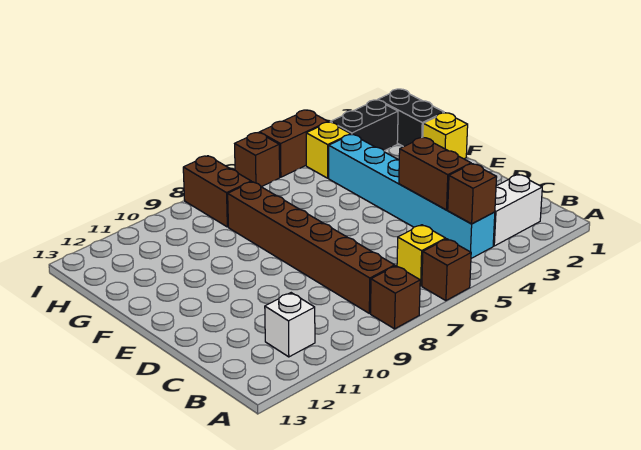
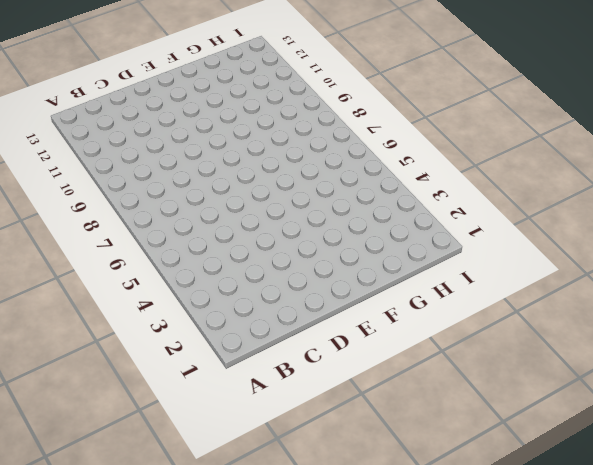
none -> brown 1x1 brick [422,239,471,301]
none -> brown 1x1 brick [371,266,420,329]
none -> white 1x2 brick [493,175,542,246]

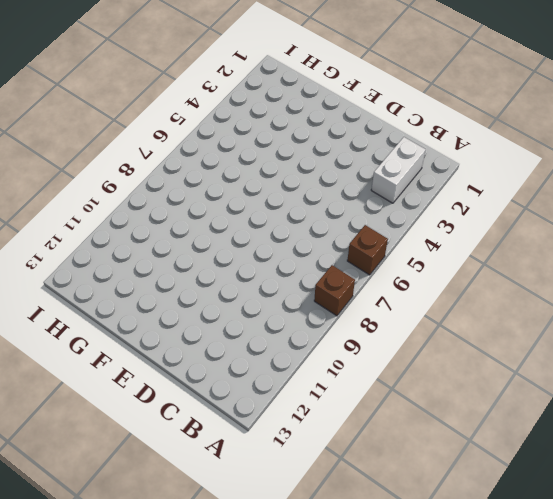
none -> cyan 1x6 brick [329,135,495,258]
none -> yellow 1x1 brick [397,225,446,286]
none -> brown 1x6 brick [228,182,395,313]

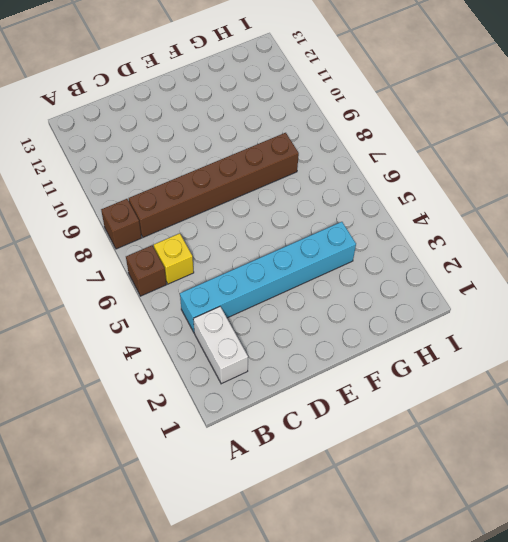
none -> white 1x1 brick [265,293,315,357]
none -> yellow 1x1 brick [423,113,468,159]
none -> black 1x2 brick [378,89,444,147]

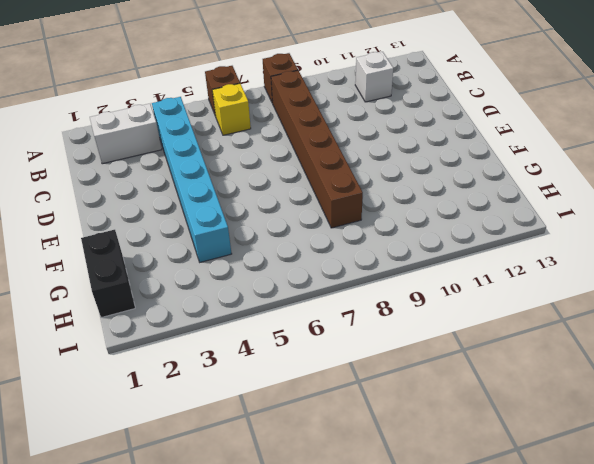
none -> yellow 1x1 brick [423,113,468,159]
none -> black 1x2 brick [331,100,398,151]
none -> yellow 1x1 brick [306,122,351,178]

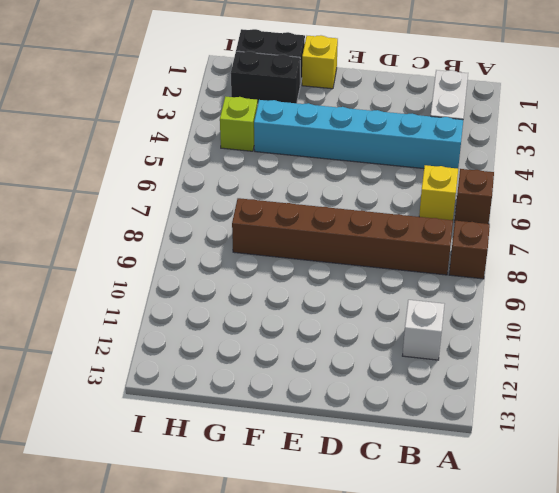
black 1x2 brick [231,51,300,104] -> black 1x2 brick turned to [331,100,398,151]
lime 1x1 brick [220,96,257,151] -> yellow 1x1 brick [306,122,351,178]
none -> brown 1x2 brick [183,156,251,227]
none -> brown 1x2 brick [259,110,328,177]
none -> brown 1x1 brick [235,133,280,187]

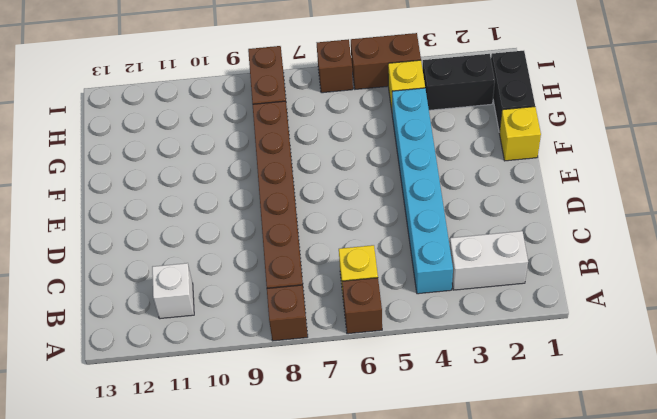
none -> brown 1x1 brick [448,164,497,224]
none -> brown 1x2 brick [399,138,471,210]

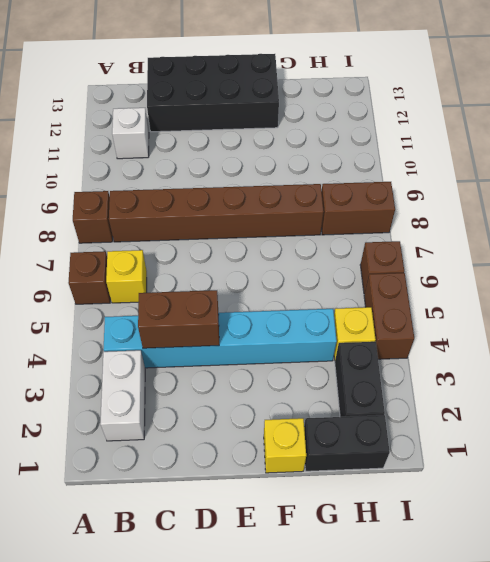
black 2x4 brick [147,54,279,132] -> none
none -> brown 1x1 brick [448,164,497,224]

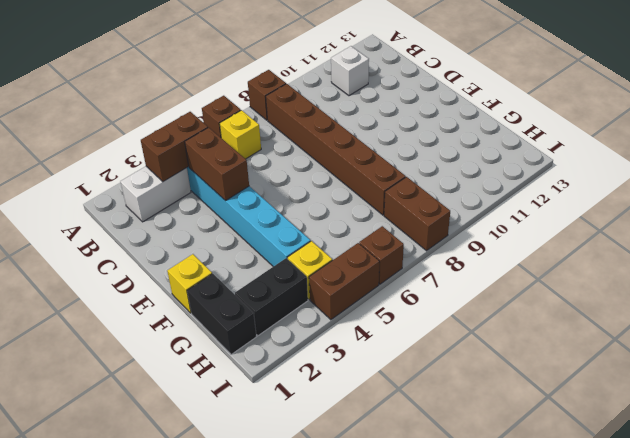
brown 1x2 brick [141,112,208,182] -> brown 1x1 brick [448,164,497,224]

